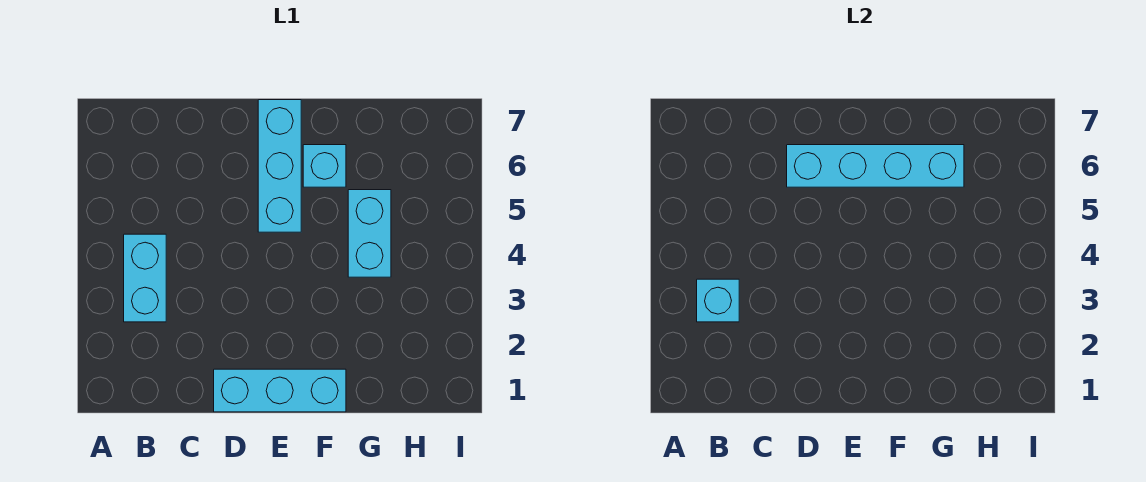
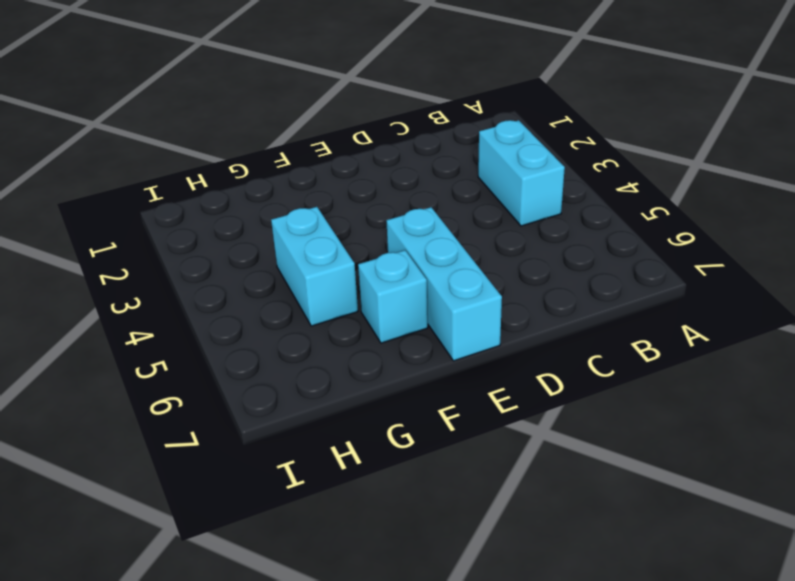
none -> cyan 1x3 brick [214,369,346,412]
none -> cyan 1x1 brick [697,279,739,322]

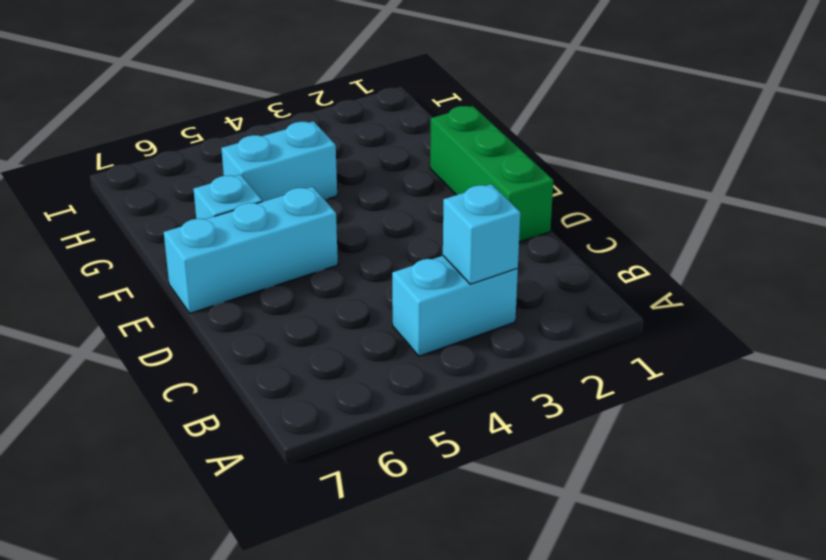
green 1x3 brick [430,106,553,242] -> cyan 1x3 brick [214,369,346,412]
none -> cyan 1x4 brick [787,145,964,187]

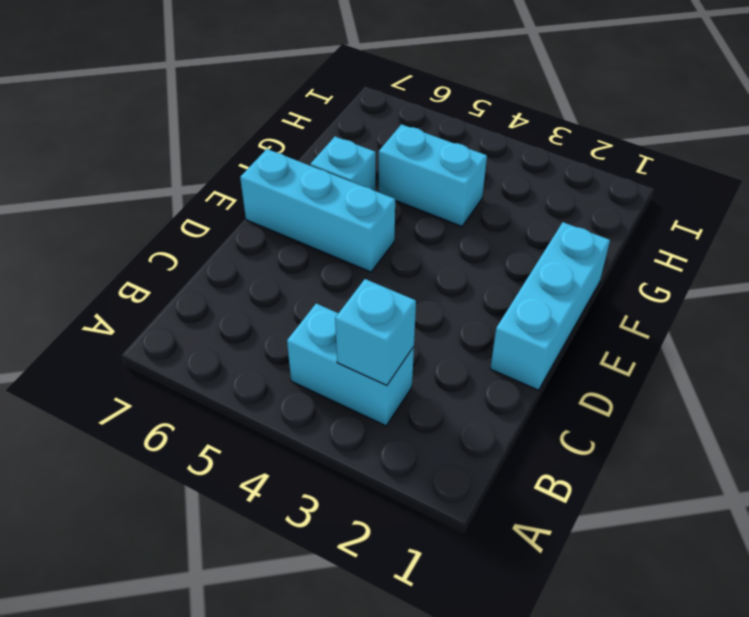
none -> cyan 1x4 brick [787,145,964,187]

